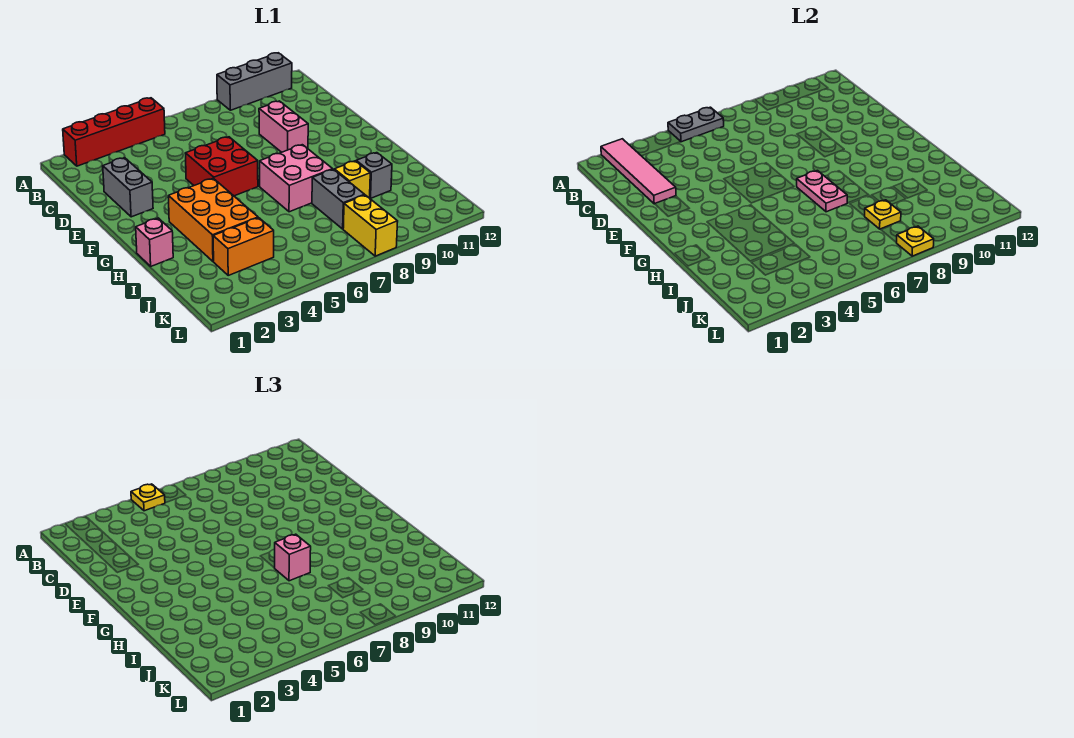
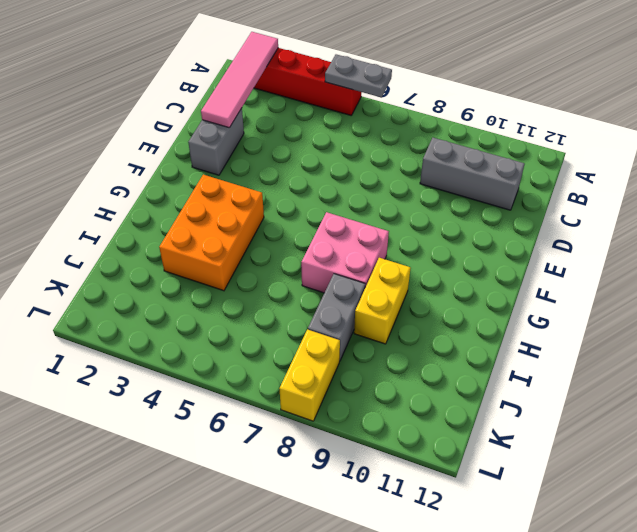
grey 1x3 brick [420,138,524,210] -> grey 1x3 brick moved to [217,53,292,110]
yellow 1x2 brick [354,258,410,344] -> yellow 1x1 brick [334,161,370,198]
none -> pink 1x2 brick [259,101,308,152]
none -> red 2x2 brick [185,137,258,196]
none -> pink 1x1 brick [136,218,173,266]

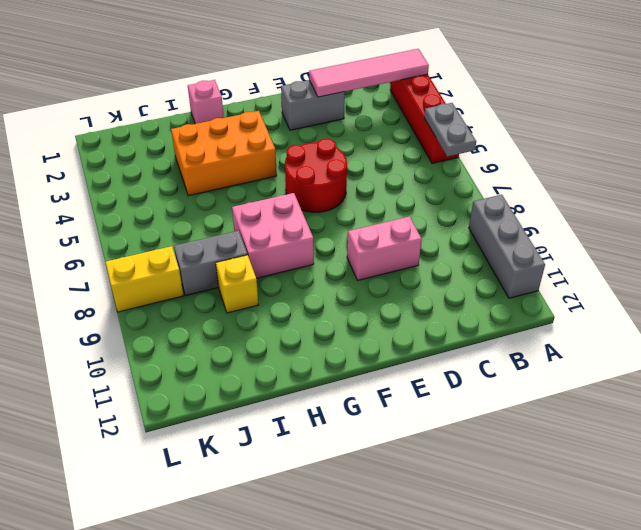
red 2x2 round brick [285,139,347,212] -> red 2x2 brick [185,137,258,196]
none -> grey 1x1 brick [356,153,392,199]
none -> orange 1x2 brick [213,218,274,275]
none -> pink 1x2 plate [797,171,847,212]

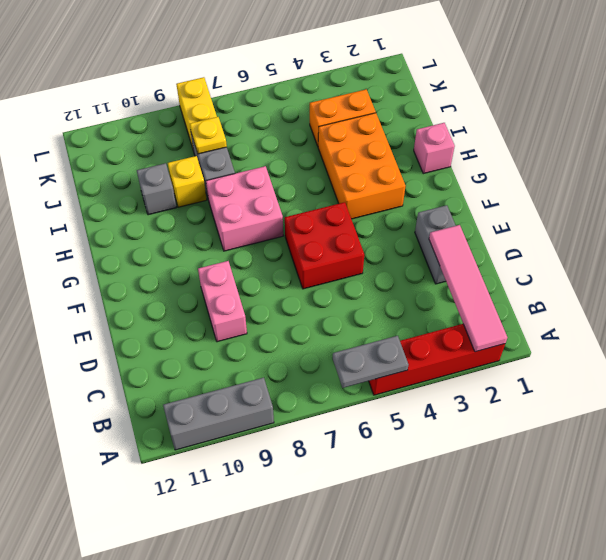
none -> pink 1x2 plate [797,171,847,212]
none -> yellow 1x1 plate [897,226,934,256]
none -> yellow 1x1 plate [131,484,165,511]

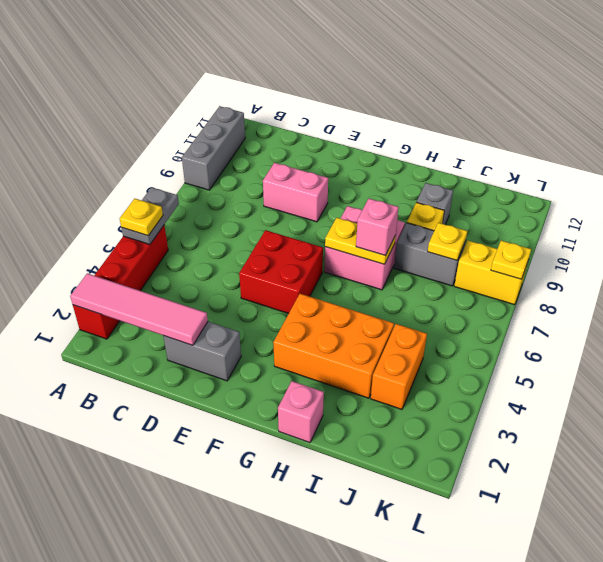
yellow 1x2 plate [325,218,396,264] -> pink 1x2 plate [797,171,847,212]

